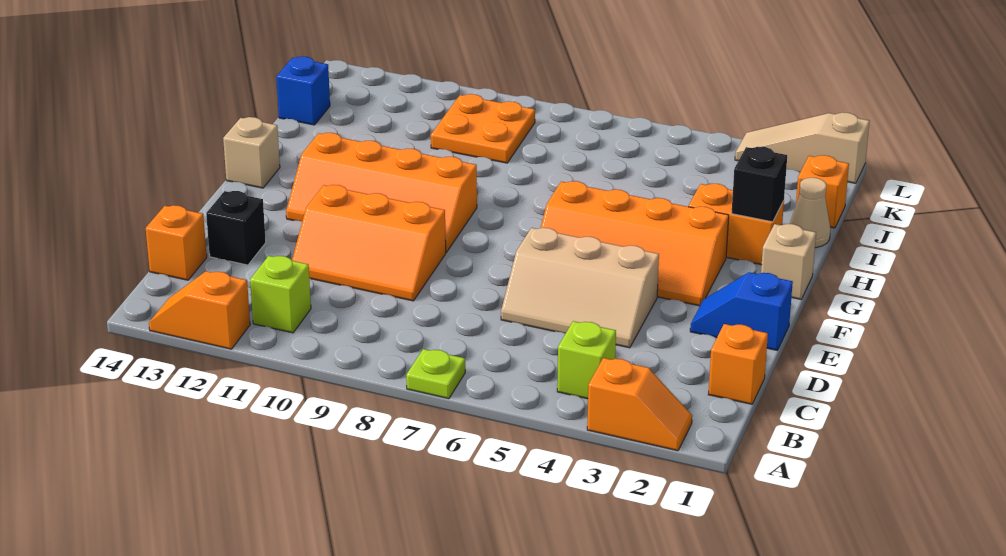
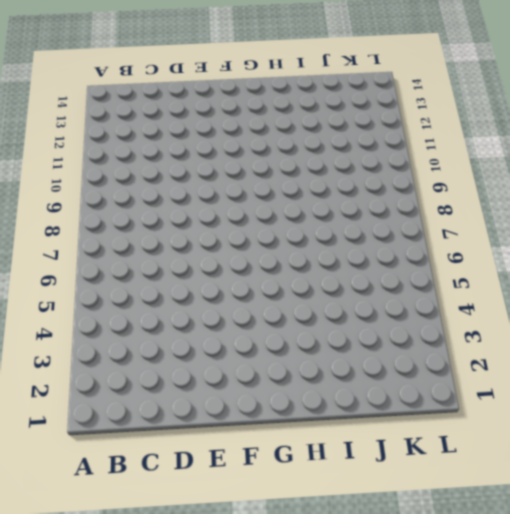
none -> orange 1x2 slope [587,358,692,451]
none -> lime 1x1 plate [406,349,465,399]
none -> orange 1x2 slope [149,271,250,349]

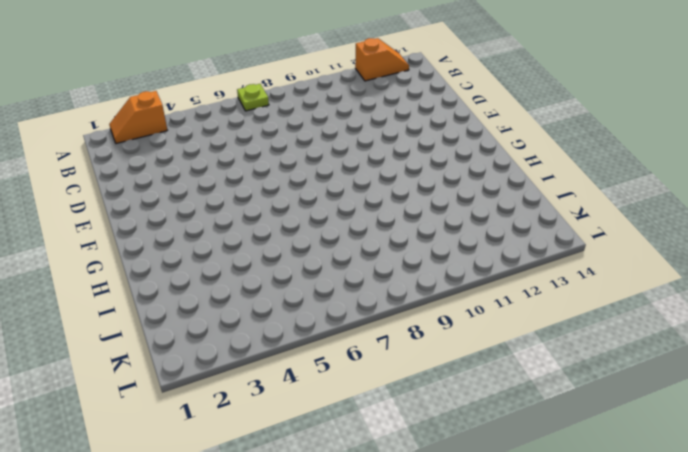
none -> lime 1x1 brick [557,321,616,399]
none -> lime 1x1 brick [250,256,311,333]
none -> orange 1x1 brick [708,324,768,404]

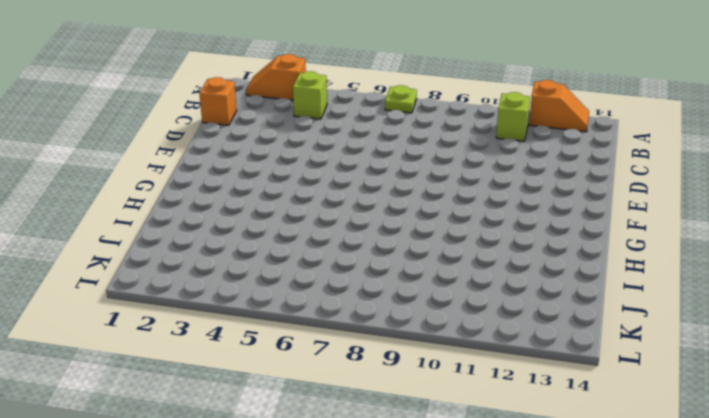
none -> orange 1x1 brick [146,205,207,280]
none -> tan 2x3 slope [501,228,659,348]
none -> orange 2x3 slope [292,185,446,301]

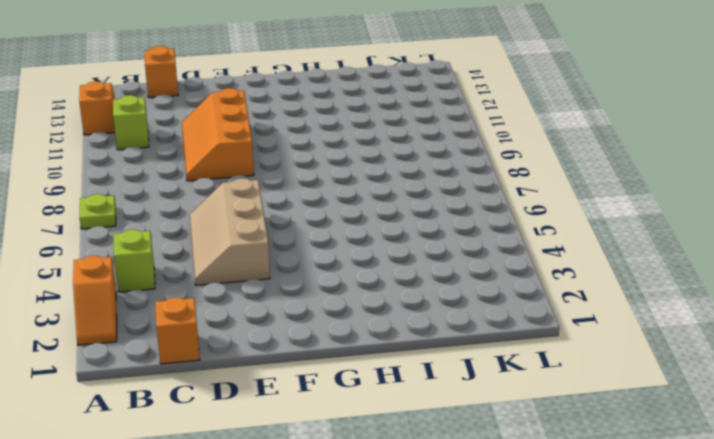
none -> black 1x1 brick [206,191,266,265]
none -> blue 1x2 slope [690,272,793,350]
none -> orange 2x4 slope [541,181,729,306]

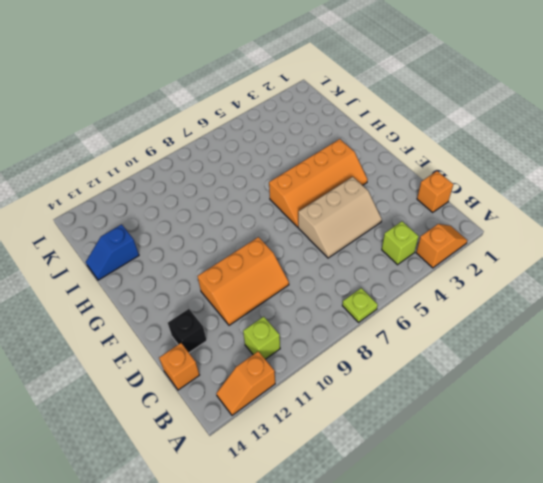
blue 1x2 slope [86,224,139,280] -> blue 1x2 slope moved to [690,272,793,350]
none -> orange 2x4 slope [286,133,477,252]
none -> tan 1x1 brick [761,224,816,299]
none -> tan 1x1 brick [223,117,280,188]

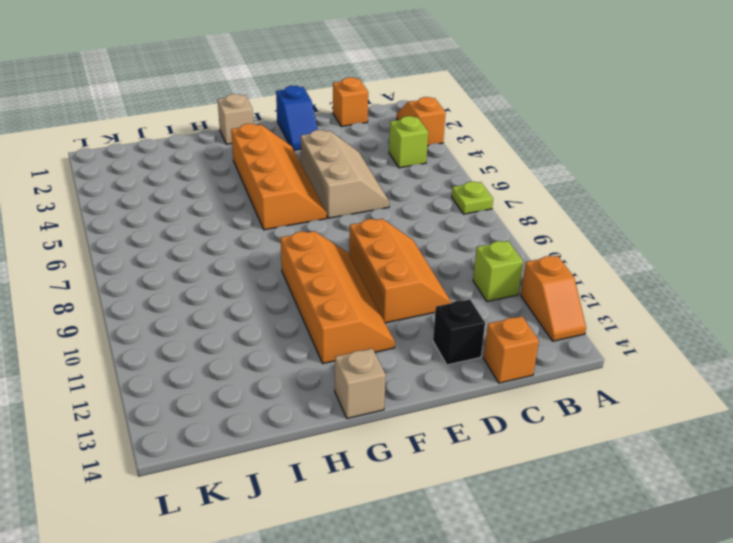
none -> orange 1x2 brick [688,184,784,265]
none -> tan 1x1 cone [790,178,831,248]
none -> orange 1x1 brick [796,155,849,228]

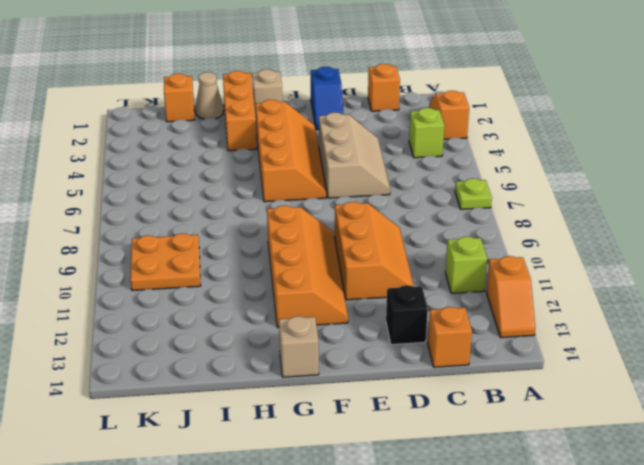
orange 1x3 brick [223,71,257,151] -> orange 1x2 brick [688,184,784,265]
none -> blue 1x1 brick [276,56,330,125]
none -> tan 1x3 slope [735,112,869,183]
none -> black 1x1 brick [732,147,787,222]

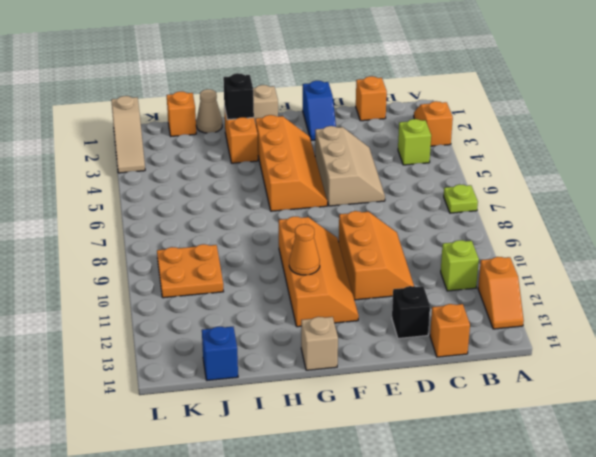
orange 1x1 cone [289,224,320,275] -> none

